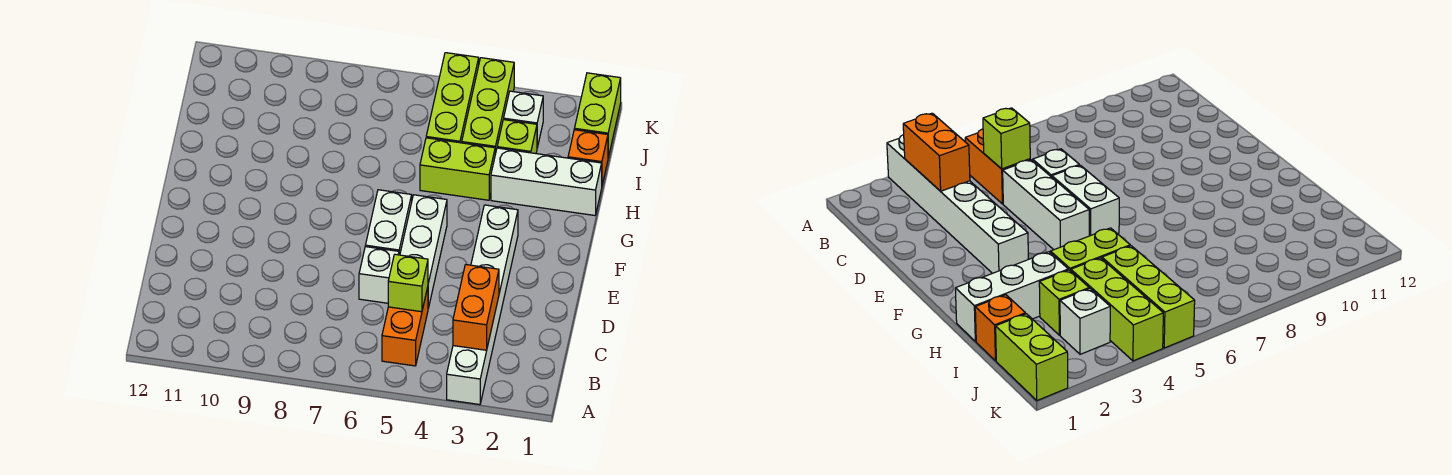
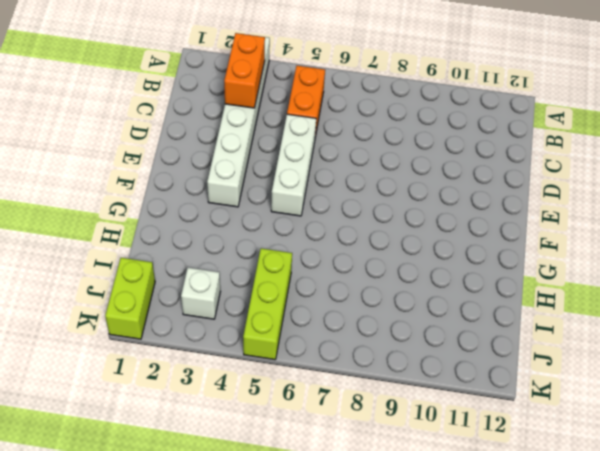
none -> white 1x1 brick [359,247,399,303]
none -> white 1x2 brick [365,190,412,255]
none -> white 1x3 brick [491,148,602,215]

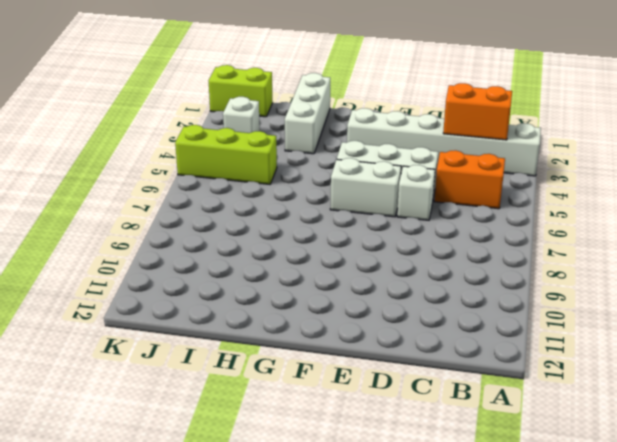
none -> lime 1x2 brick [420,138,495,200]
none -> orange 1x1 brick [568,130,608,185]
none -> lime 1x1 brick [497,120,537,154]

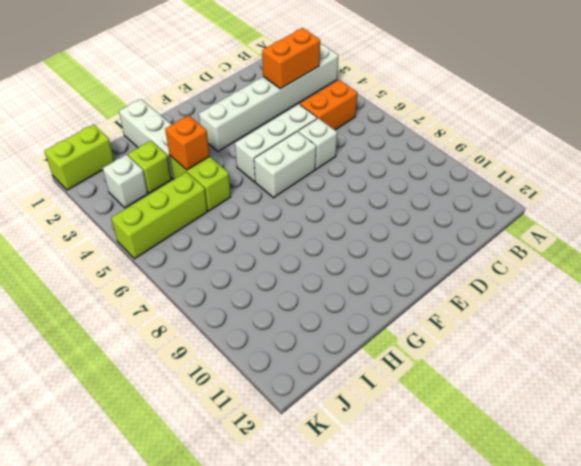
orange 1x1 brick [165,115,210,170] -> orange 1x1 brick moved to [568,130,608,185]
none -> lime 1x3 brick [462,58,514,154]
none -> lime 1x1 brick [388,254,428,312]

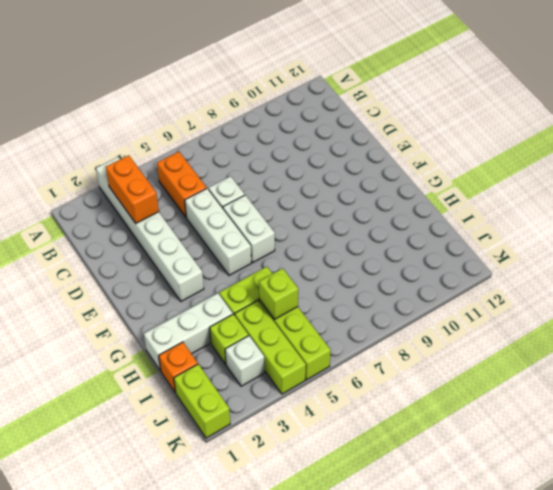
lime 1x1 brick [259,268,298,320] -> lime 1x1 brick moved to [388,254,428,312]

